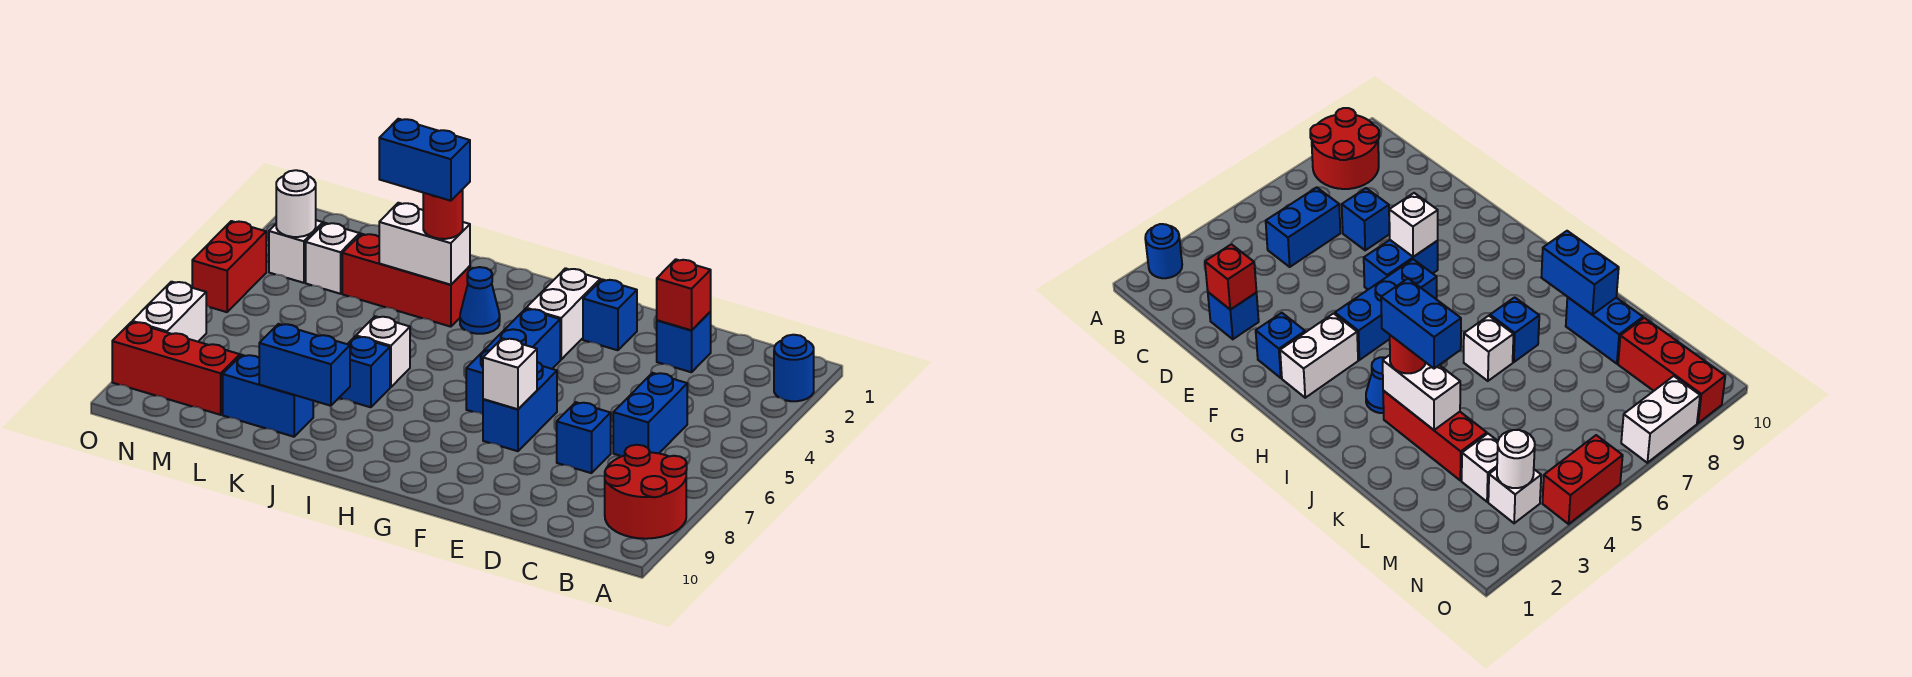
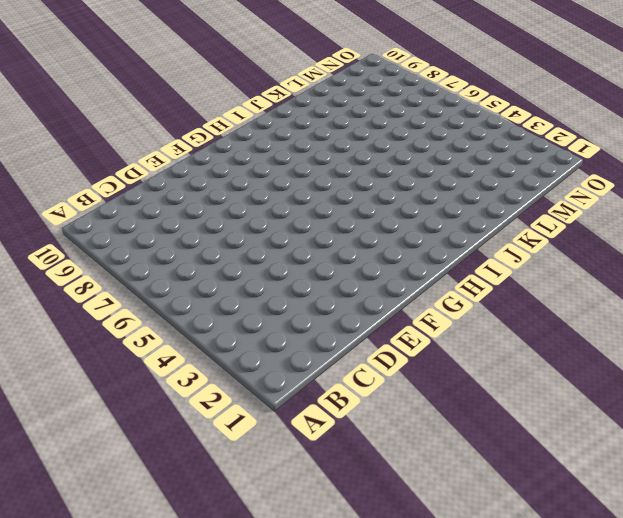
none -> blue 1x1 round brick [774,335,814,401]
none -> red 2x2 round brick [605,445,687,539]
none -> blue 1x2 brick [613,373,687,456]

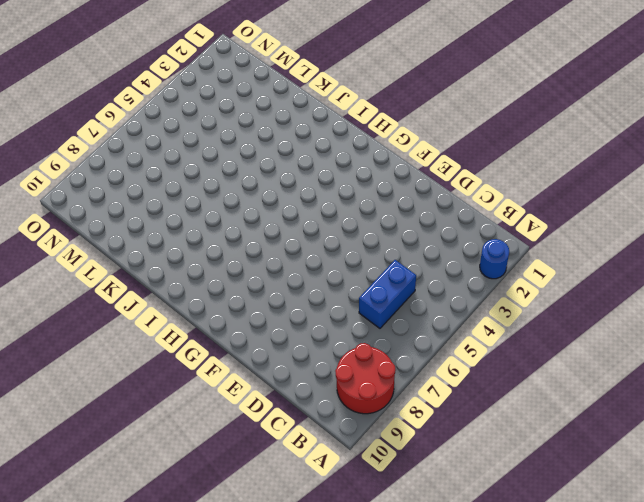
none -> blue 1x1 brick [657,312,711,372]
none -> blue 1x1 brick [557,402,611,473]
none -> blue 1x1 brick [583,279,637,350]

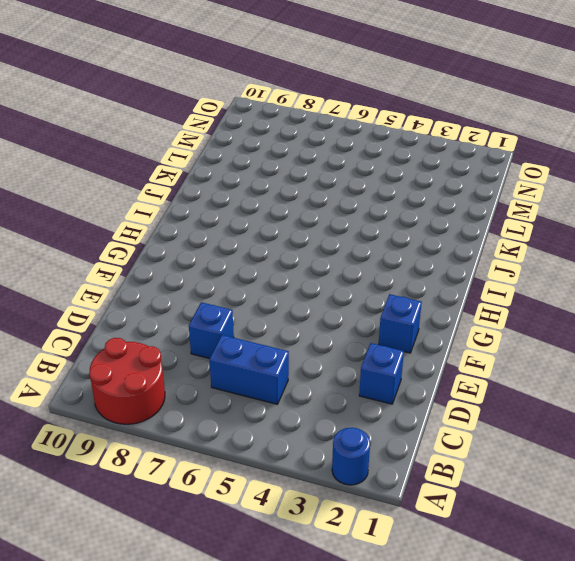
none -> blue 1x2 brick [483,362,557,451]
none -> white 1x2 brick [526,268,600,359]
none -> blue 1x3 brick [466,309,560,414]

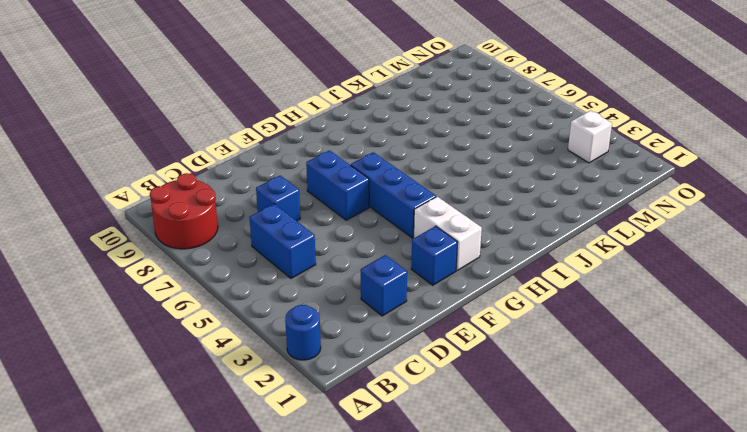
none -> blue 1x1 cone [460,267,500,334]
none -> red 1x3 brick [342,234,470,327]
none -> white 1x1 brick [356,316,410,387]

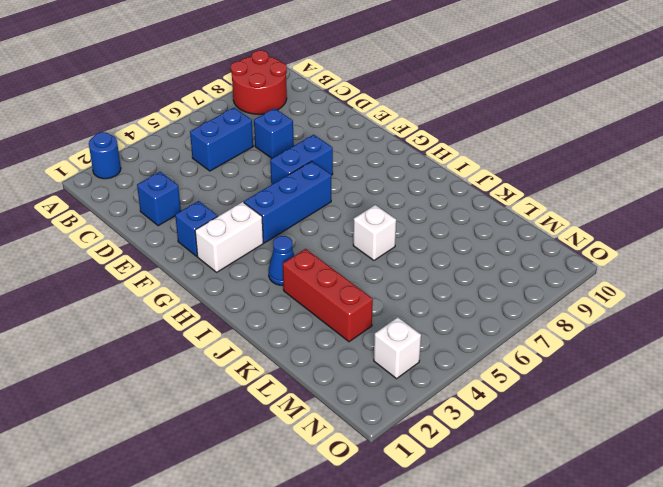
none -> blue 1x1 brick [339,336,390,407]
none -> blue 1x2 brick [223,355,313,437]
none -> white 1x1 brick [306,223,360,294]

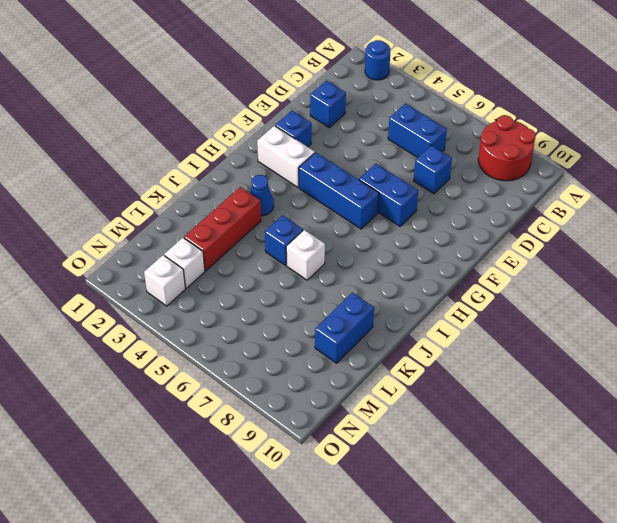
blue 1x1 brick [265,215,303,265] -> blue 1x1 brick moved to [339,336,390,407]
none -> red 1x3 brick [112,322,240,415]
none -> red 1x2 brick [192,221,266,312]
none -> white 1x2 brick [132,282,206,342]

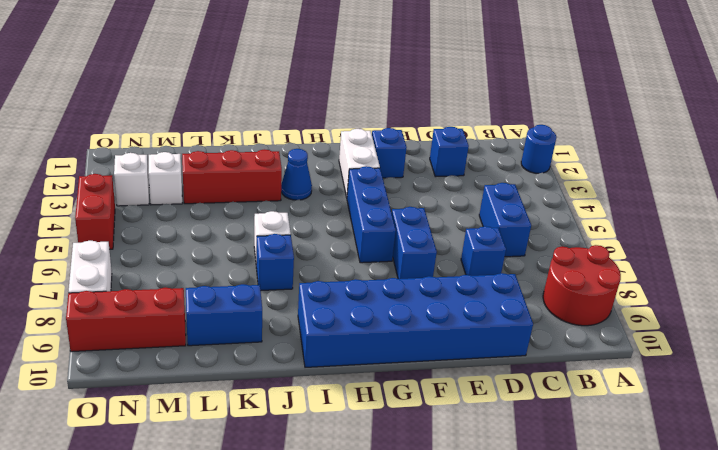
blue 2x6 brick [298,273,533,367] -> none
none -> red 1x1 brick [657,259,711,330]
none -> white 1x1 brick [483,338,537,409]
none -> white 1x2 brick [379,203,470,285]

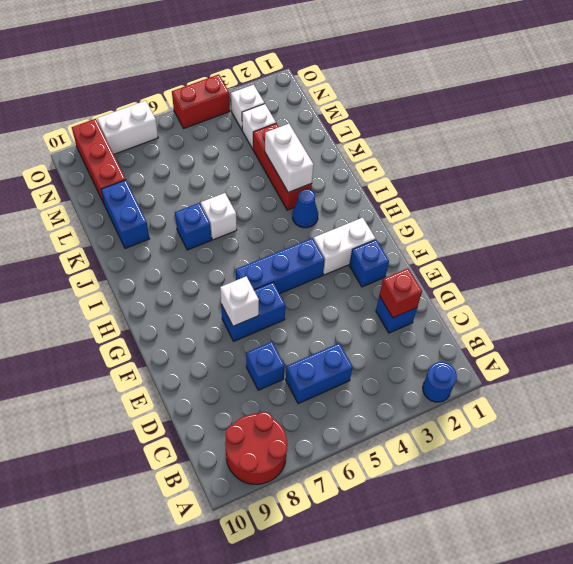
none -> blue 1x2 brick [259,324,350,406]
none -> white 1x1 round brick [276,170,316,237]
none -> red 1x1 round brick [423,189,463,239]

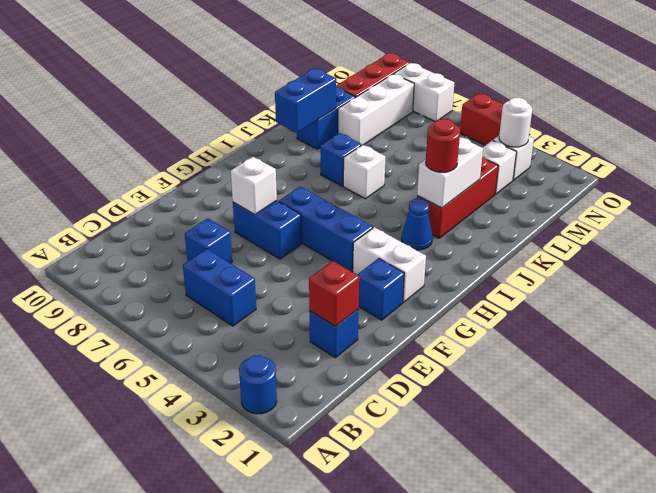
white 1x3 brick [338,74,414,145] -> none
none -> red 2x2 round brick [605,445,687,539]
none -> blue 1x2 brick [379,119,470,201]

